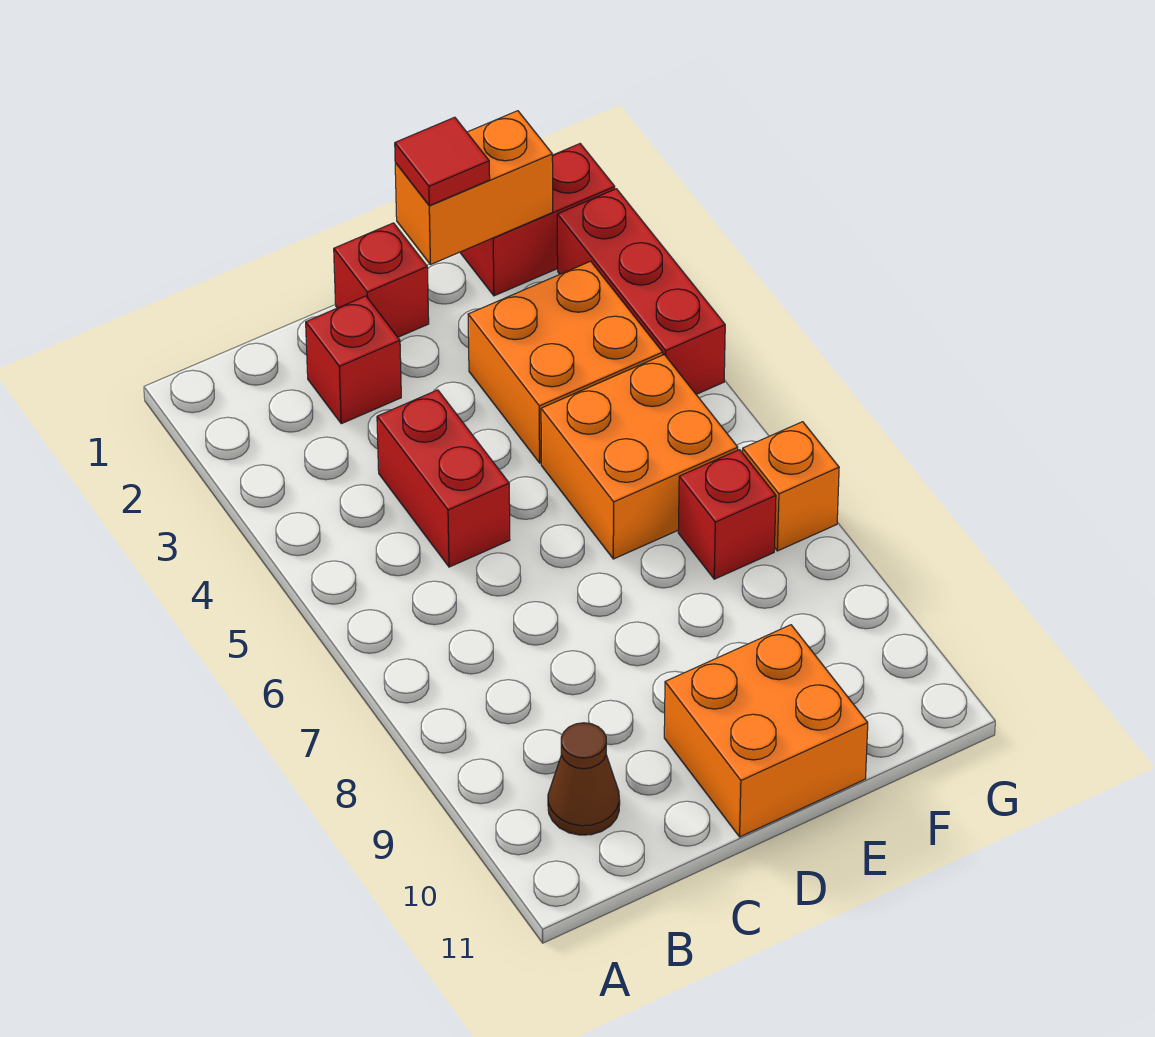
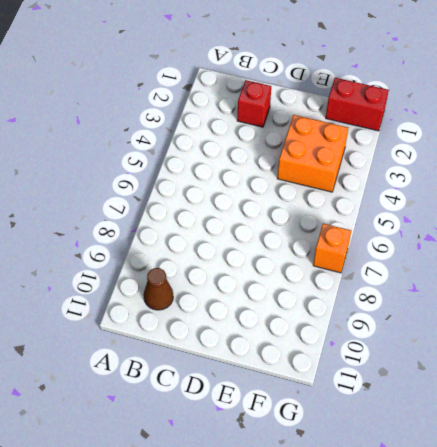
none -> red 1x2 brick [377,390,510,567]
none -> red 1x1 brick [334,223,429,337]
none -> orange 2x2 brick [664,625,868,837]

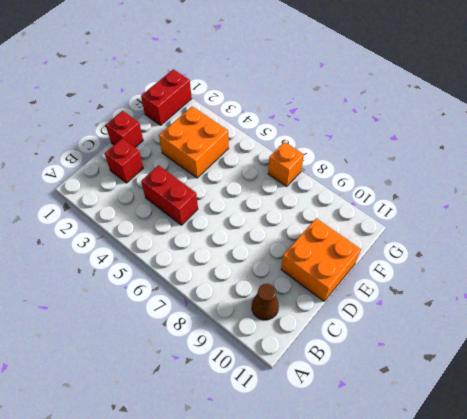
none -> orange 2x2 brick [541,355,738,559]
none -> red 1x1 brick [678,450,776,579]
none -> red 1x3 brick [557,189,725,394]

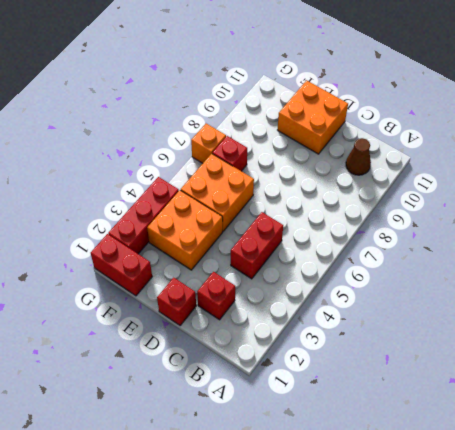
none -> orange 1x2 brick [395,111,553,265]
none -> red 1x1 tile [395,117,490,206]

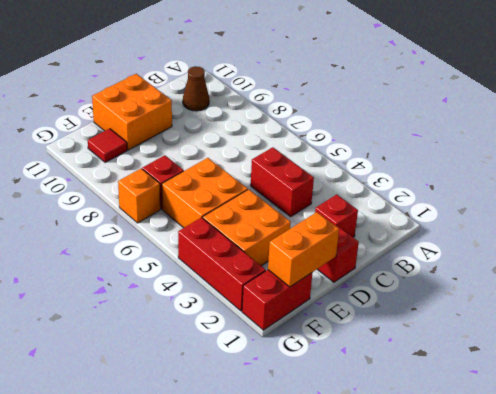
red 1x1 tile [88,129,127,163] -> red 1x1 tile moved to [395,117,490,206]

